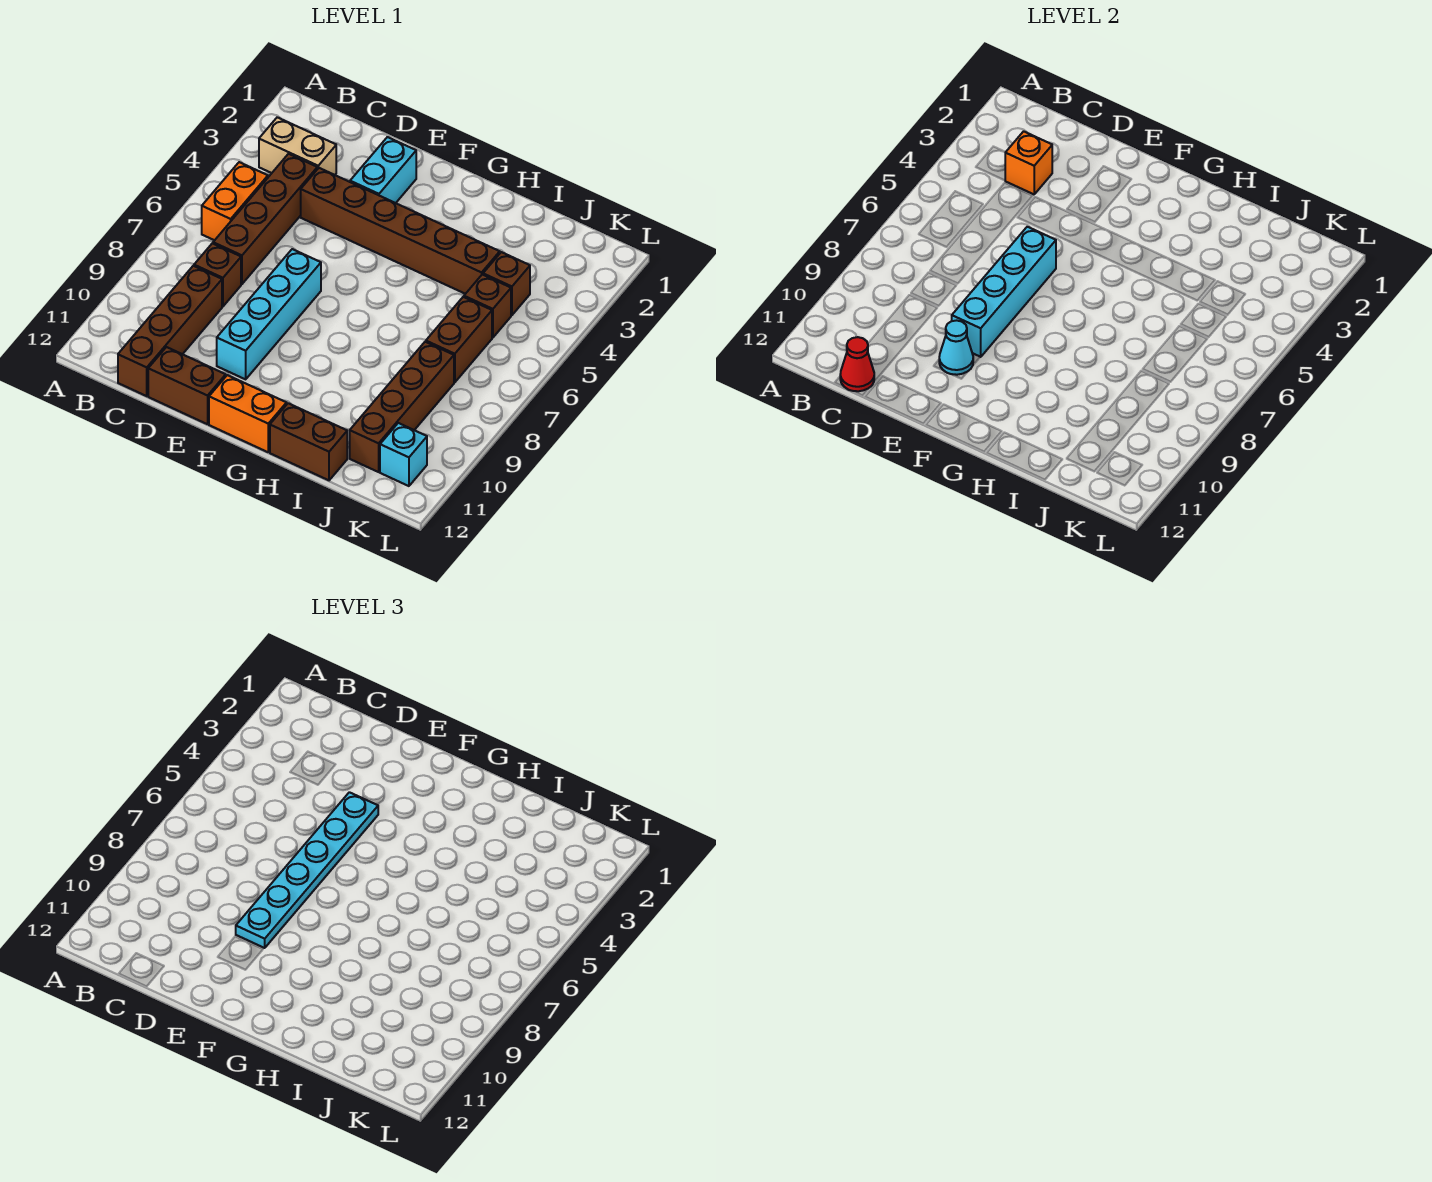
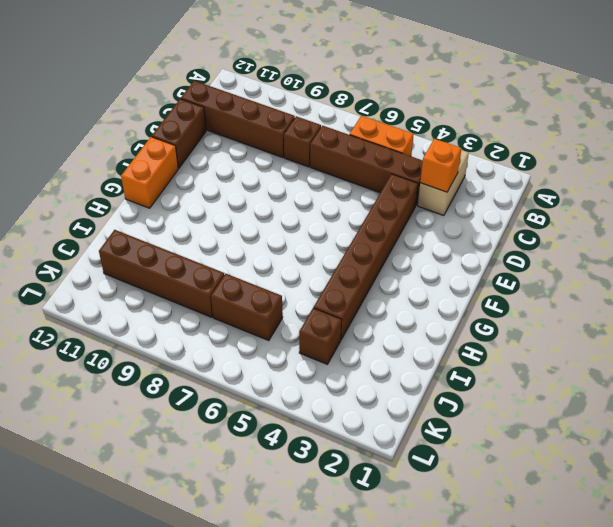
none -> cyan 1x2 brick [350,137,416,203]
none -> cyan 1x4 brick [217,249,321,379]
none -> brown 1x2 brick [270,403,347,480]

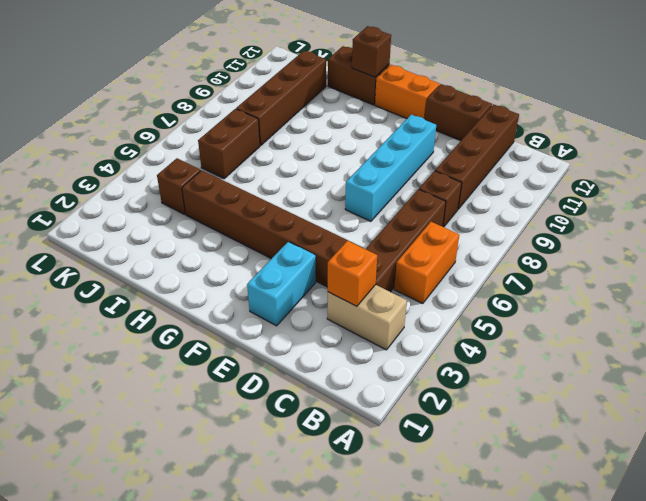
brown 1x1 brick [352,26,391,77] -> brown 1x1 brick moved to [464,275,511,338]
none -> cyan 1x1 brick [380,423,427,486]
none -> red 1x1 cone [840,337,874,391]
none -> cyan 1x4 brick [952,227,1056,357]

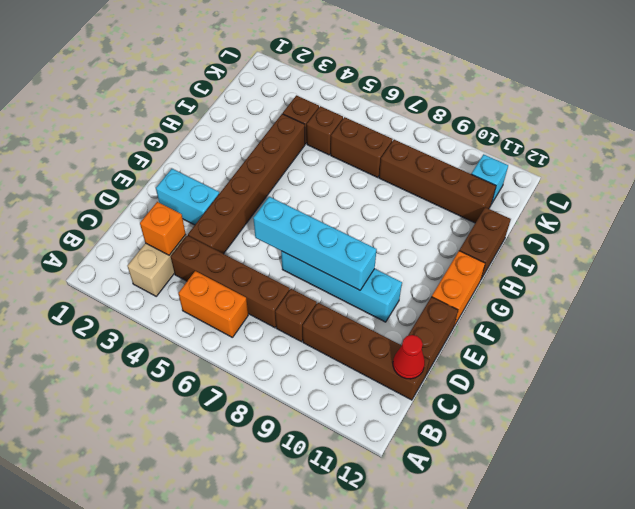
none -> cyan 1x1 cone [939,320,973,375]
none -> cyan 1x6 plate [236,792,378,948]

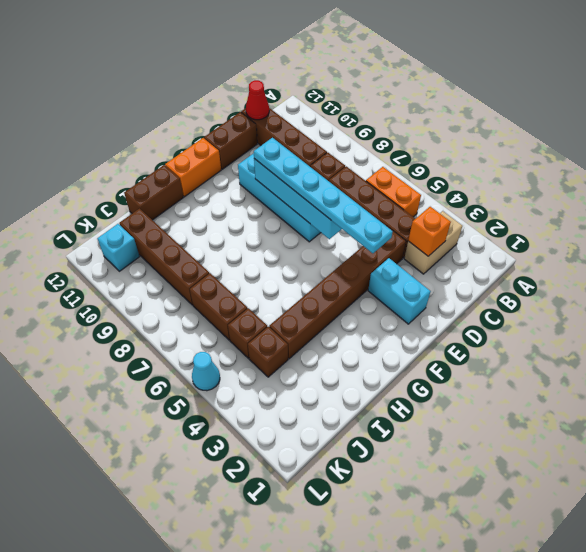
cyan 1x1 cone [192,352,220,391] -> cyan 1x1 cone moved to [939,320,973,375]

